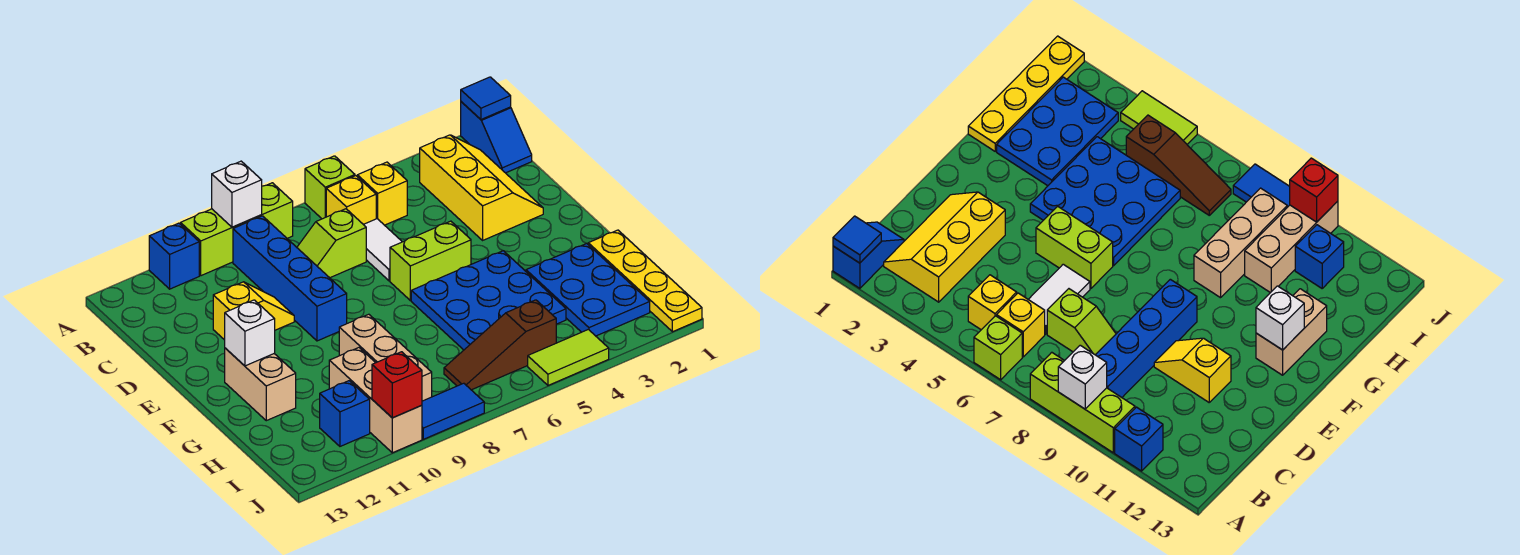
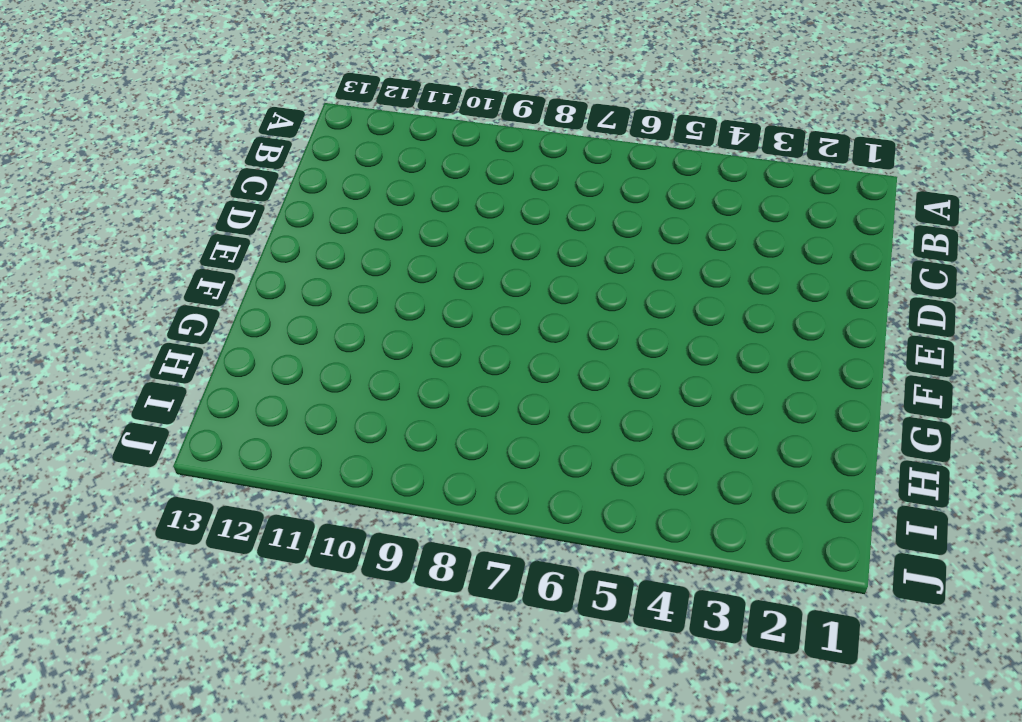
none -> blue 1x2 slope [461,102,532,173]
none -> lime 1x1 brick [305,156,355,219]
none -> lime 1x3 brick [181,183,293,276]

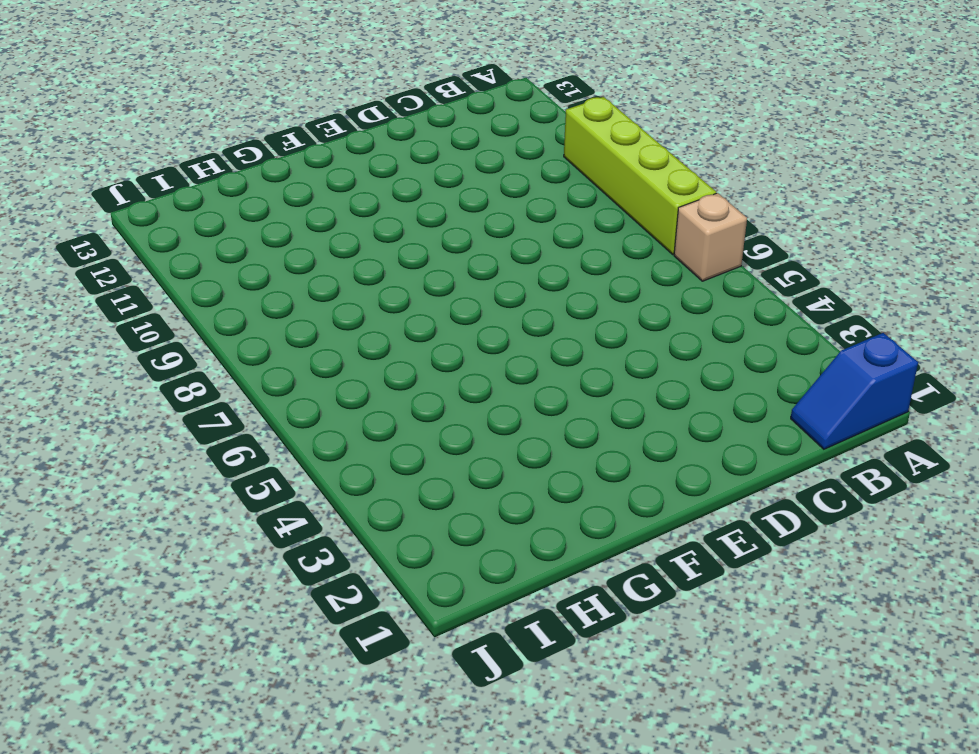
tan 1x1 brick [674,193,747,281] -> lime 1x1 brick [305,156,355,219]
lime 1x4 brick [564,97,716,254] -> lime 1x3 brick [181,183,293,276]
none -> blue 1x1 brick [149,223,199,289]
none -> yellow 2x3 slope [420,135,543,240]
none -> yellow 1x1 brick [357,162,407,225]

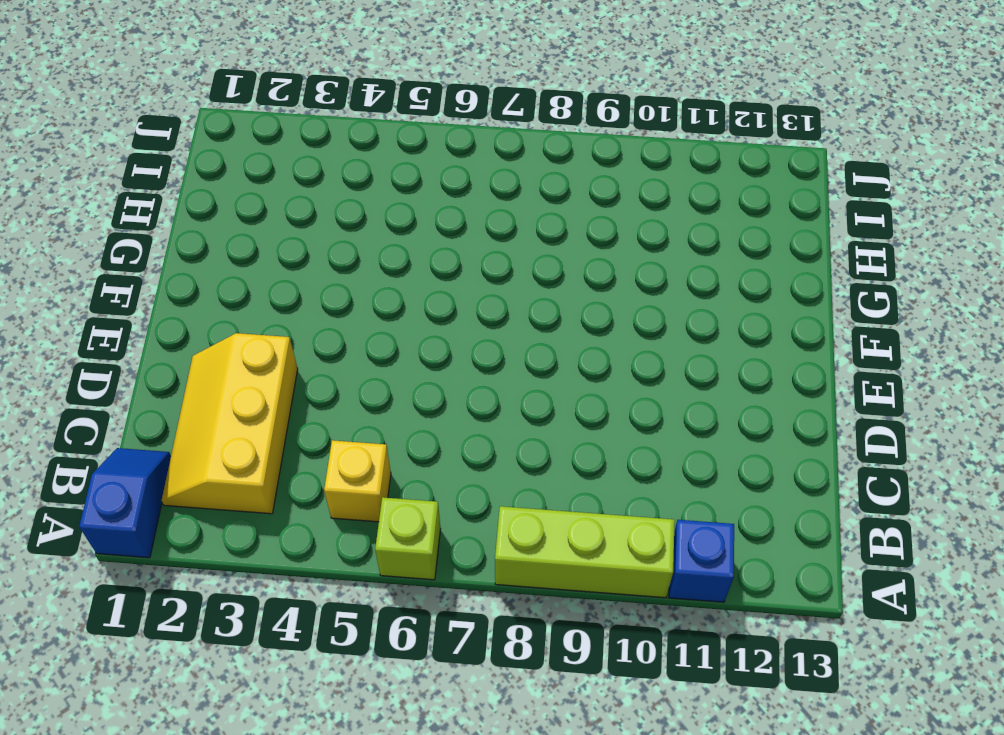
none -> yellow 1x1 brick [326,176,376,224]
none -> blue 1x4 brick [233,216,347,341]
none -> white 1x2 tile [363,219,402,281]

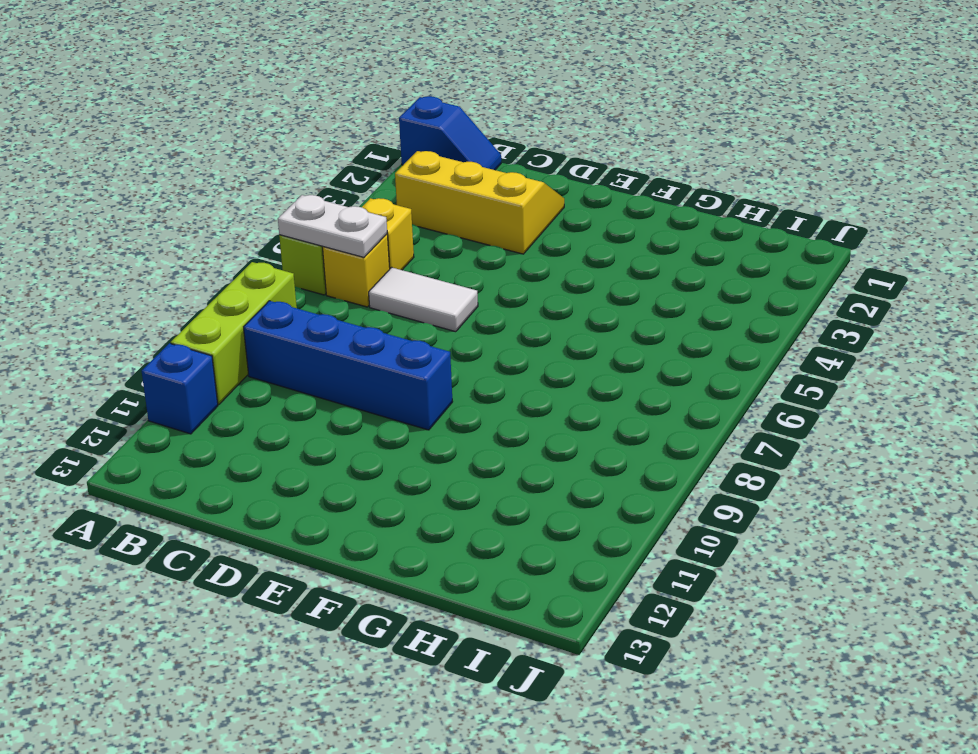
white 1x2 plate [278,195,387,257] -> none
none -> lime 1x2 slope [297,209,366,278]
none -> yellow 1x2 slope [213,282,294,340]
none -> lime 1x2 brick [390,221,471,301]

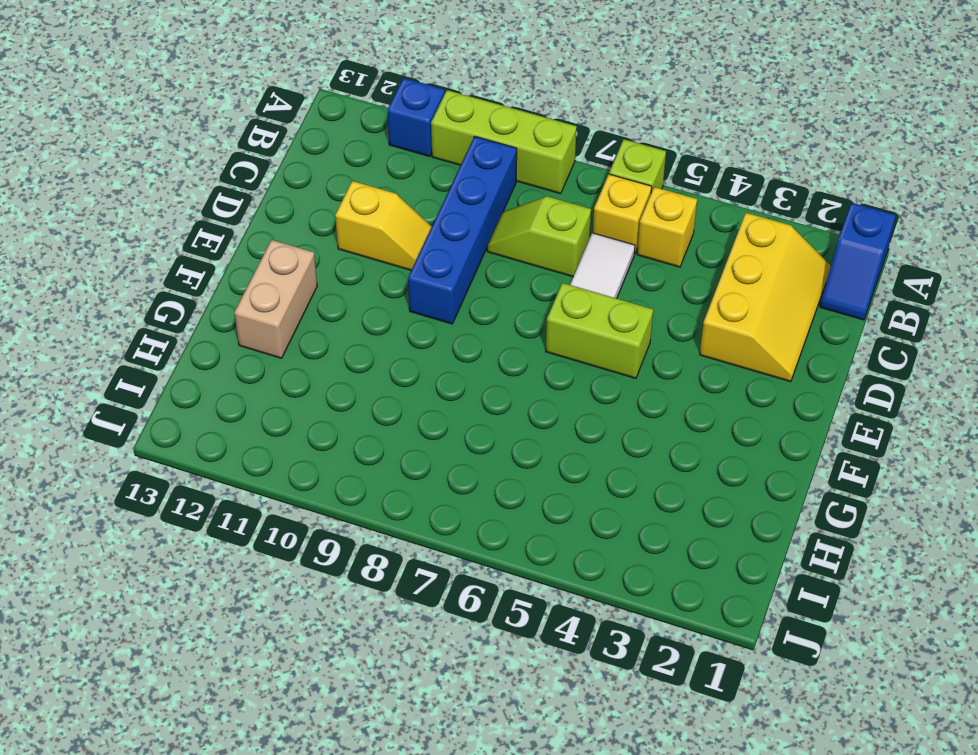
none -> blue 3x3 plate [411,251,566,350]
none -> yellow 1x4 plate [588,230,702,332]
none -> blue 2x3 plate [526,244,650,336]

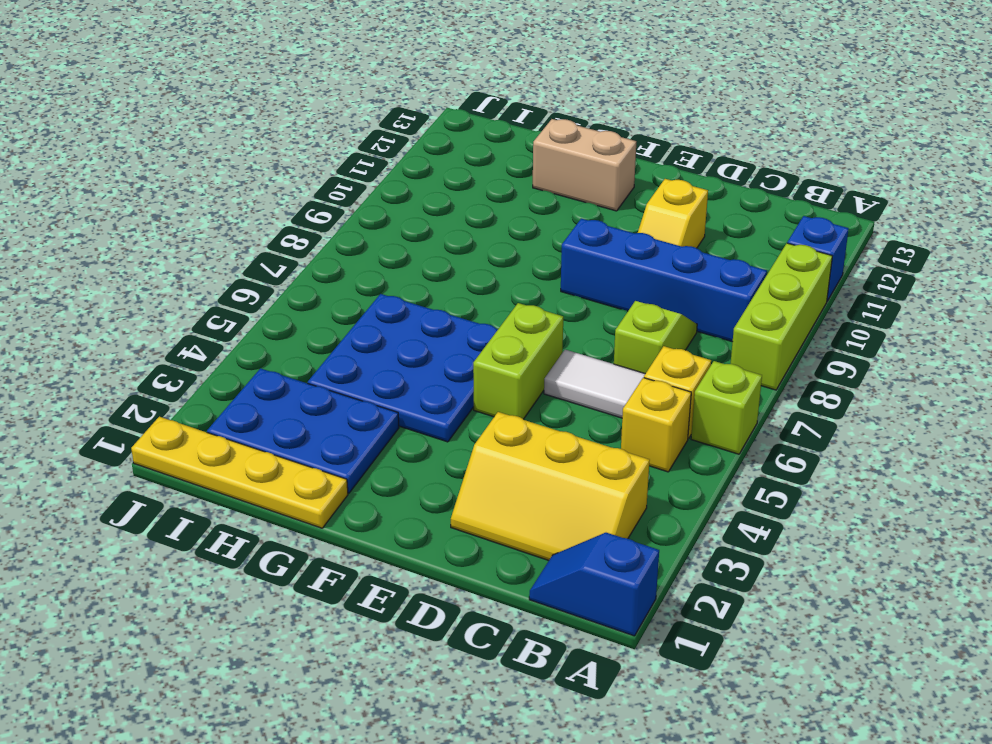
none -> tan 1x3 brick [339,314,432,401]
none -> tan 1x3 brick [329,348,422,453]
none -> brown 1x3 slope [444,300,556,390]

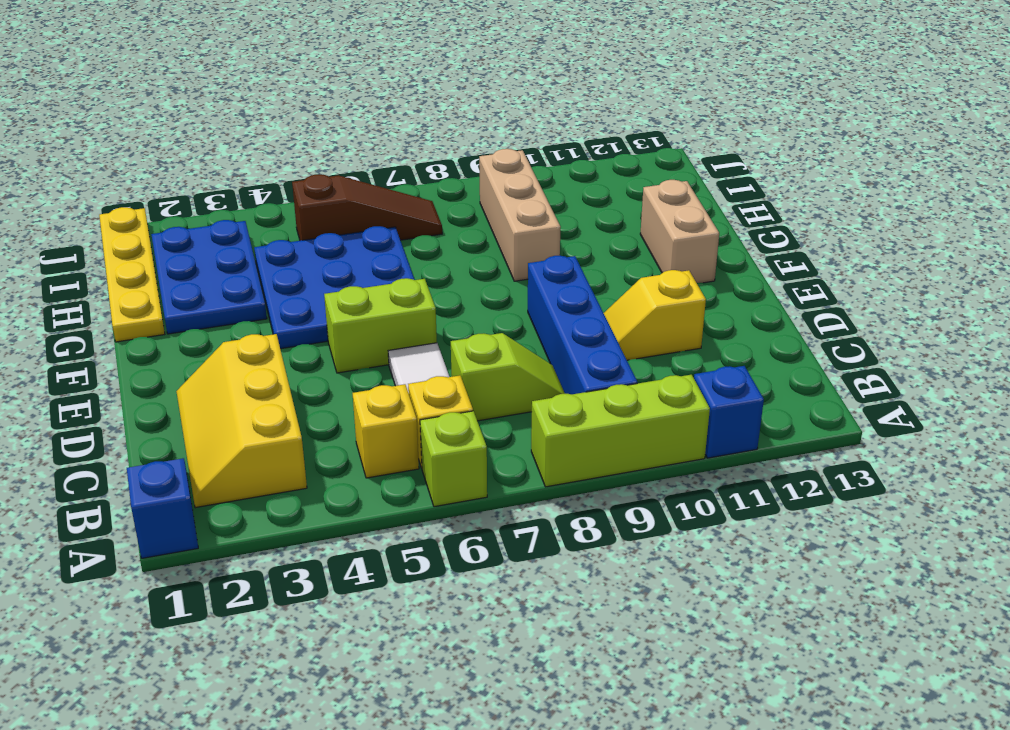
none -> tan 1x3 brick [329,348,422,453]
none -> blue 1x1 brick [320,381,370,446]
none -> lime 1x2 tile [528,329,609,385]

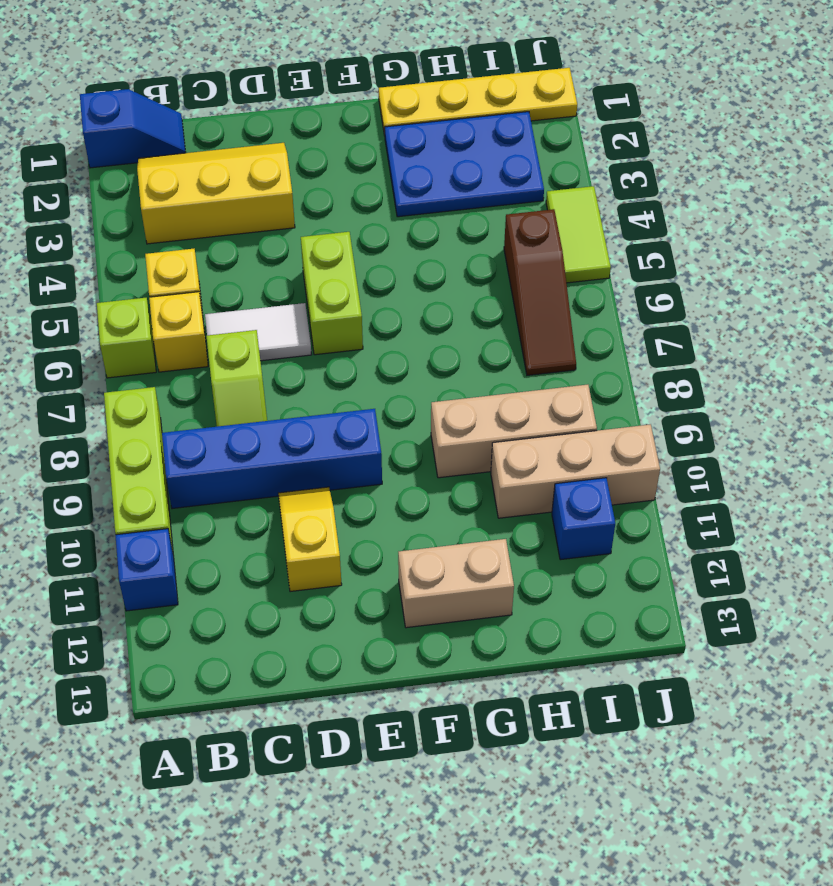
none -> blue 3x3 plate [411,251,566,350]
none -> blue 1x2 tile [422,383,484,439]
none -> blue 1x1 tile [461,77,511,119]

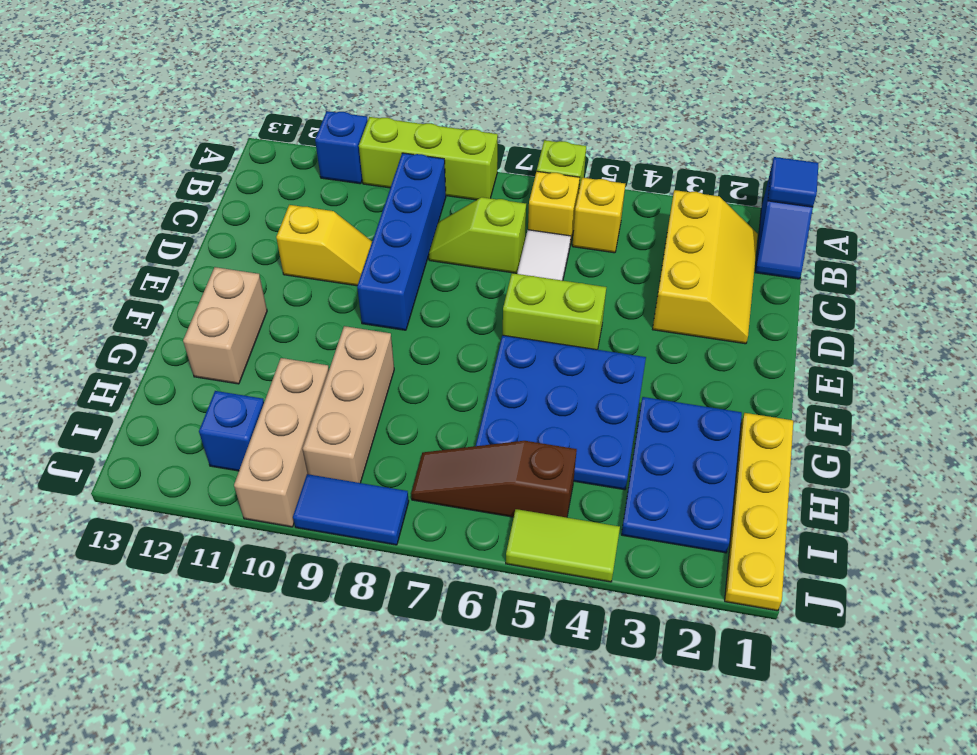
none -> white 1x1 brick [212,161,262,227]
none -> white 1x1 brick [225,300,275,366]
none -> red 1x1 brick [372,352,422,418]

